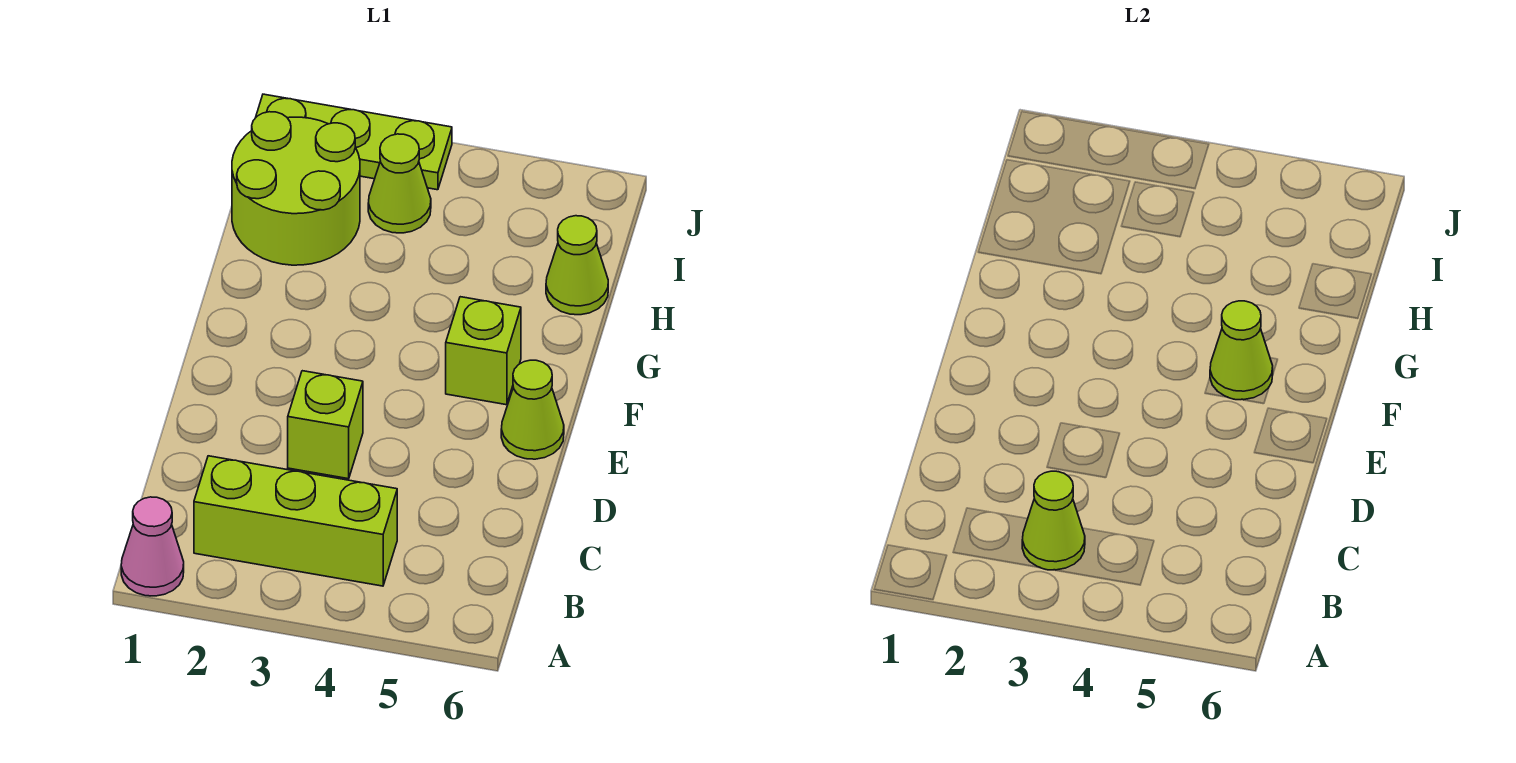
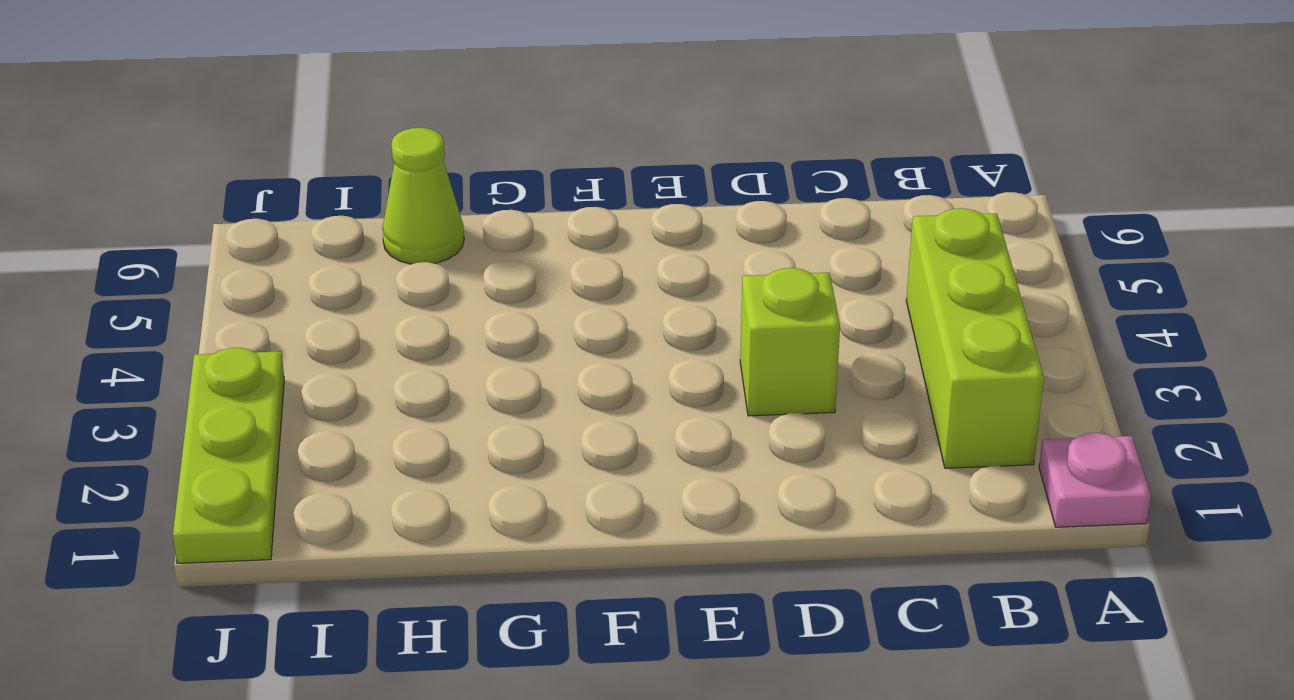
pink 1x1 plate [1039,433,1151,527] -> pink 1x1 cone [121,497,184,596]
none -> lime 1x1 cone [501,360,564,459]
none -> lime 1x1 brick [446,297,521,405]

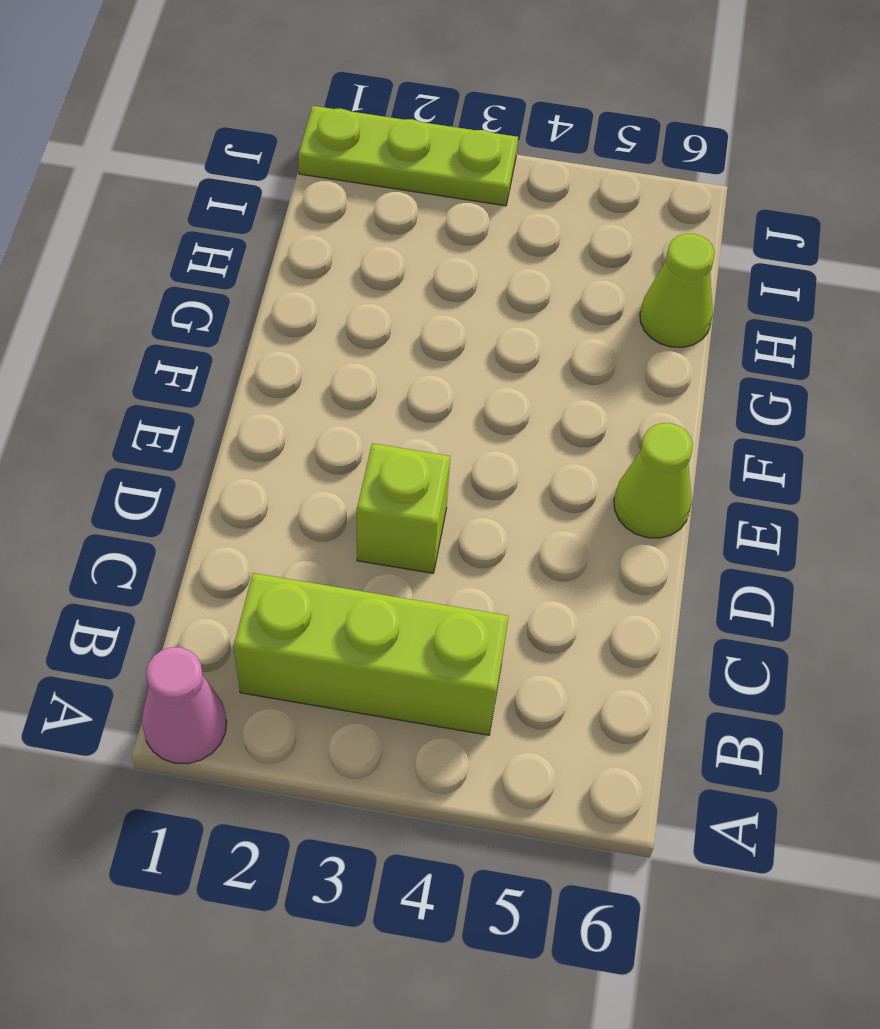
none -> lime 1x1 brick [446,297,521,405]
none -> lime 2x2 round brick [232,112,360,265]

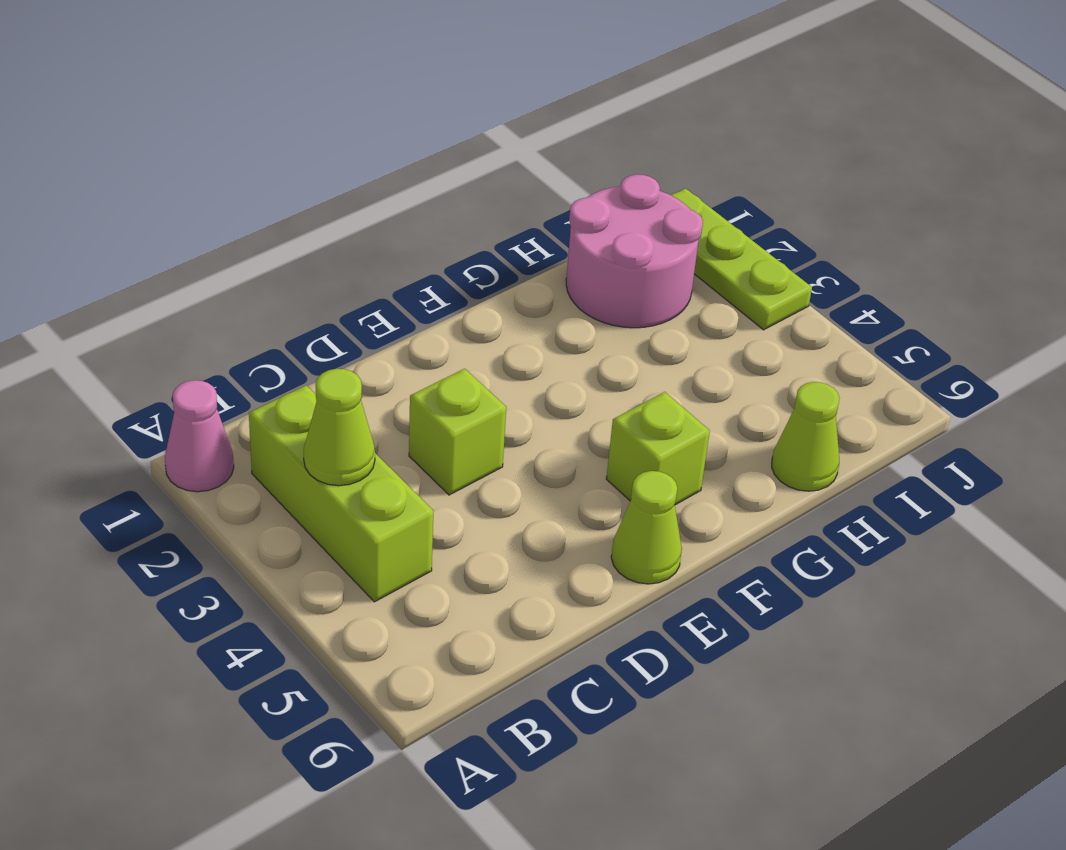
pink 2x2 round brick [566,174,703,328] -> lime 2x2 round brick [232,112,360,265]
none -> lime 1x1 cone [368,134,431,233]
none -> lime 1x1 cone [1210,301,1273,400]

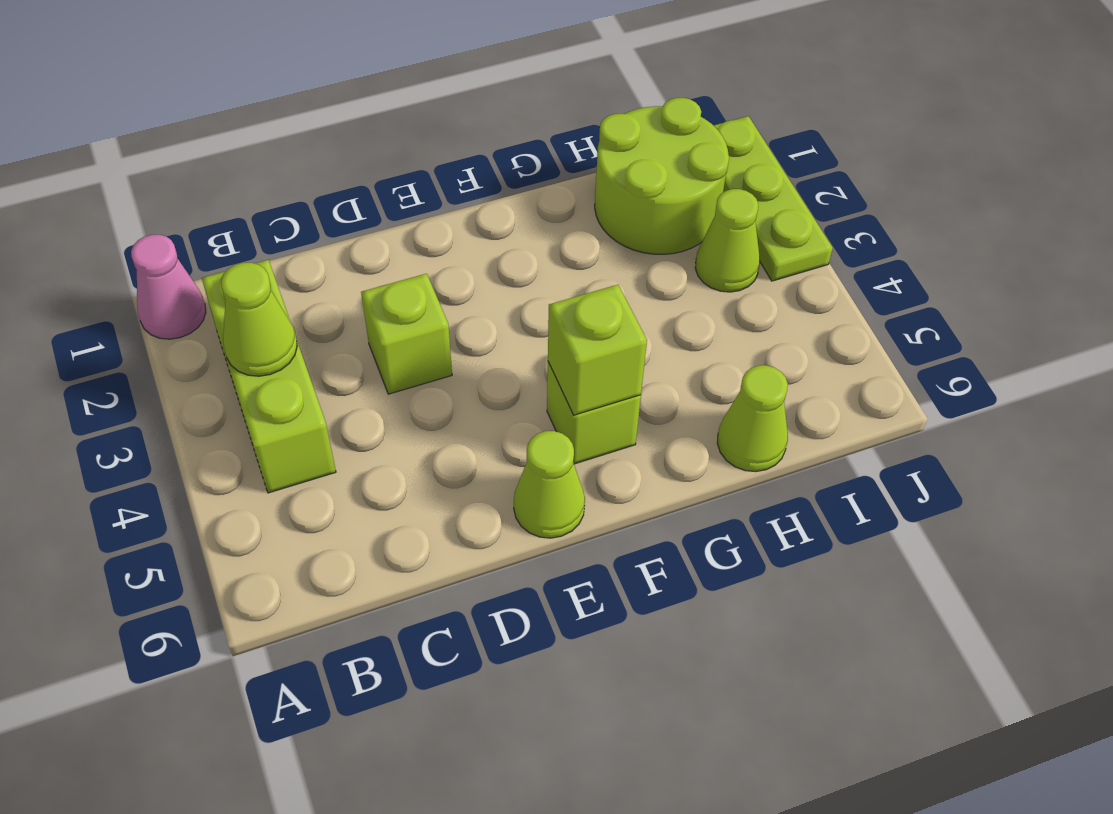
lime 1x1 brick [548,285,647,415] -> lime 1x1 cone [1210,301,1273,400]

